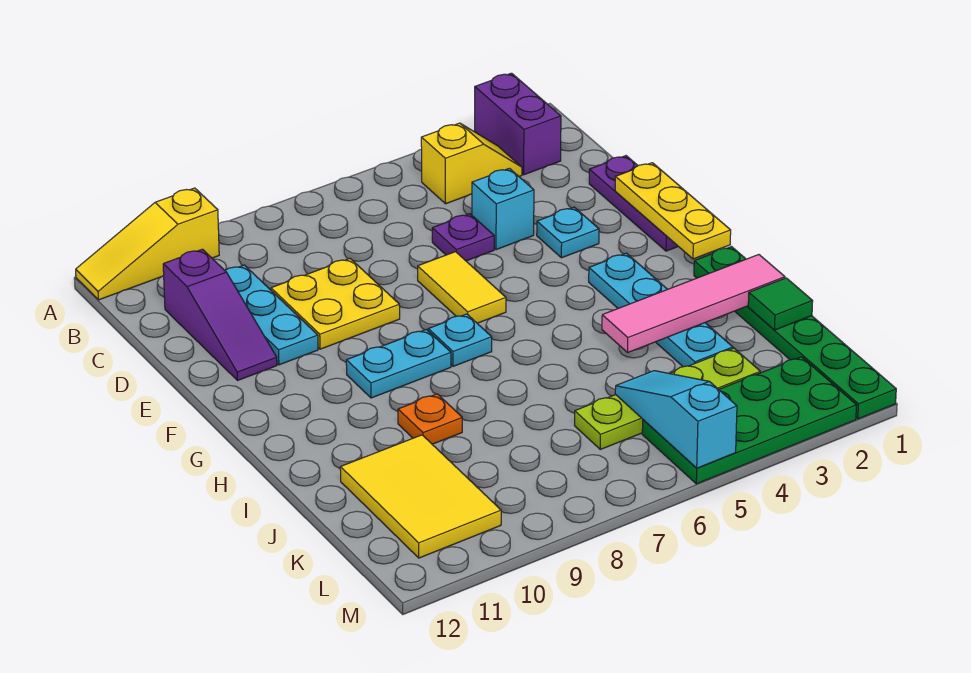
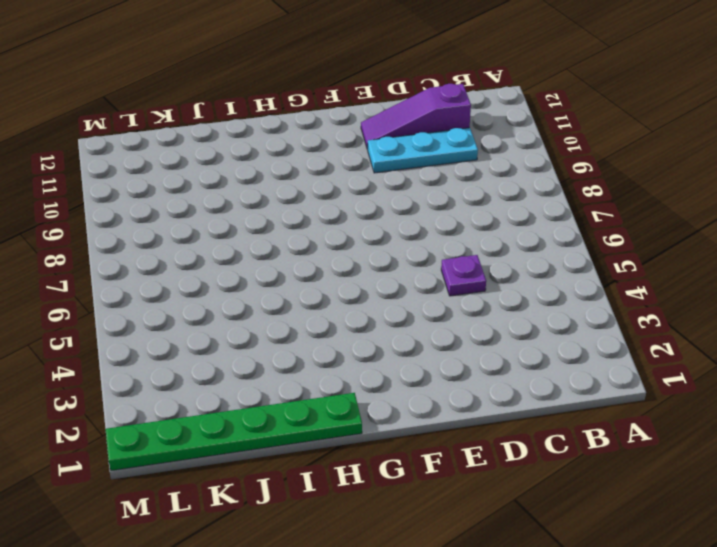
none -> purple 1x2 brick [475,73,561,175]
none -> yellow 1x3 slope [76,188,219,300]
none -> yellow 1x2 slope [421,123,522,204]

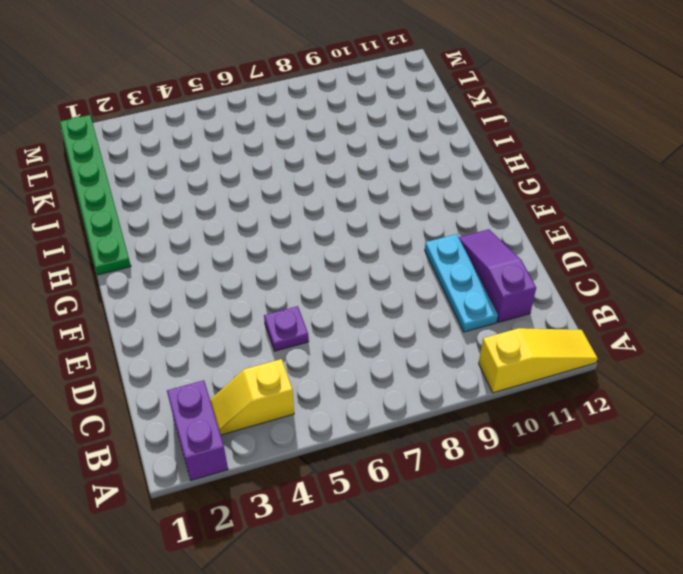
none -> purple 1x3 plate [589,156,678,251]
none -> cyan 1x1 brick [472,168,534,250]
none -> yellow 2x2 plate [271,259,400,349]

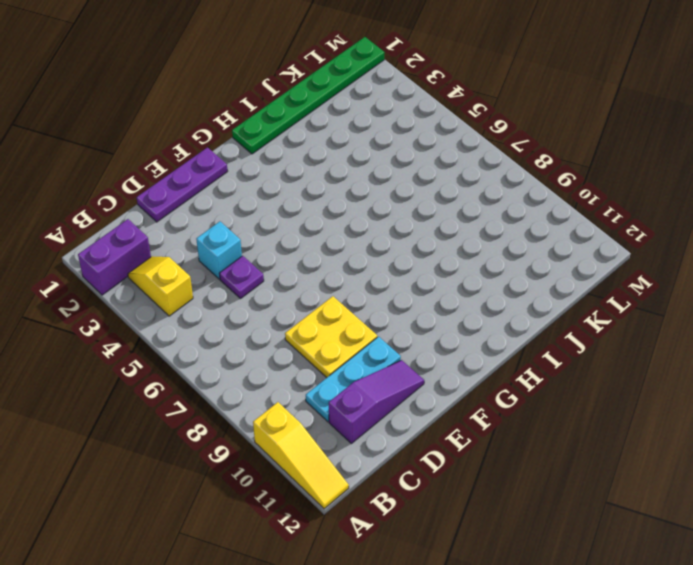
none -> cyan 1x1 plate [537,207,599,258]
none -> yellow 1x2 tile [418,252,506,323]
none -> cyan 1x4 plate [589,253,733,367]

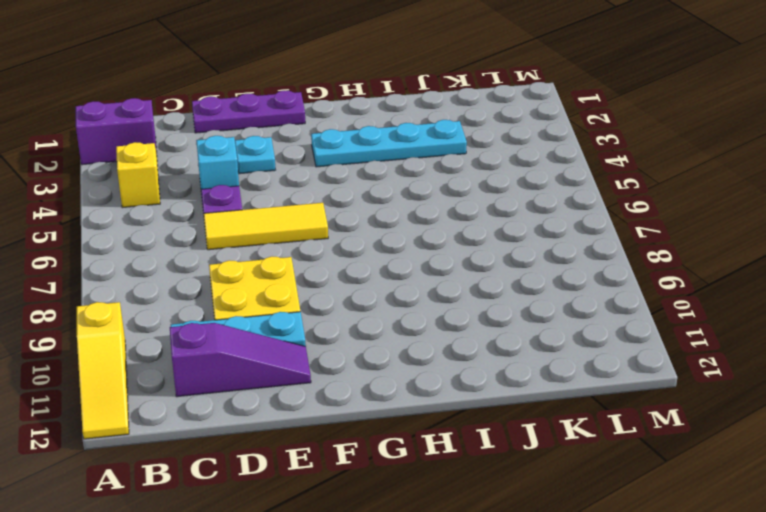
yellow 1x3 tile [204,203,328,250] -> yellow 1x2 tile [418,252,506,323]
none -> cyan 1x1 plate [428,314,492,366]
none -> cyan 1x2 plate [346,329,451,398]
none -> green 1x6 plate [694,247,896,419]

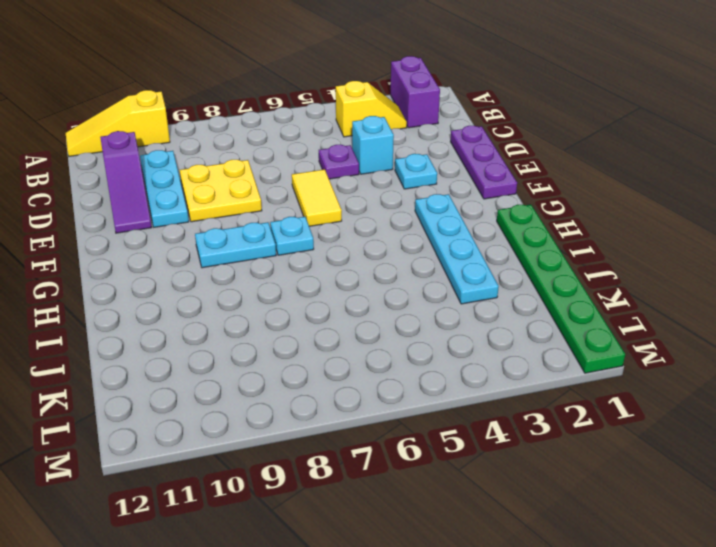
none -> orange 1x1 plate [398,394,462,444]
none -> yellow 2x3 tile [340,435,501,558]
none -> lime 1x4 plate [574,348,760,449]

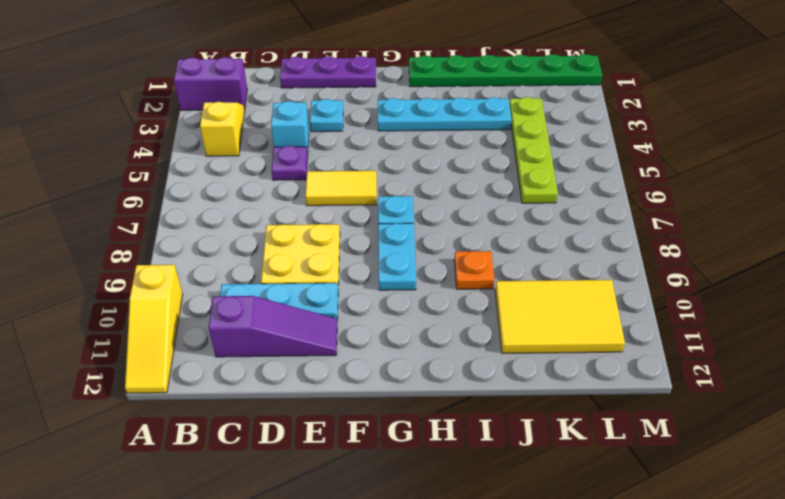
none -> green 2x4 plate [642,357,857,484]
none -> yellow 1x3 plate [615,163,731,259]
none -> pink 1x4 tile [602,255,785,352]

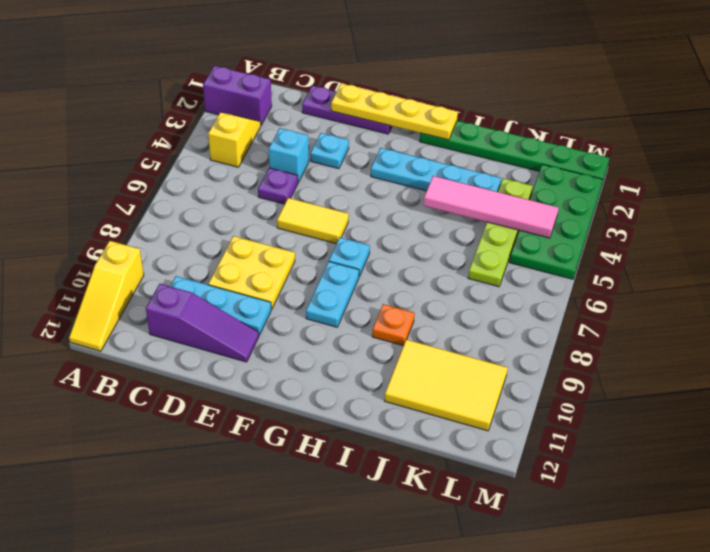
yellow 1x4 plate [331,83,458,140] -> yellow 1x3 plate [615,163,731,259]
pink 1x4 tile [423,176,559,238] -> pink 1x4 tile turned to [602,255,785,352]
none -> green 1x1 tile [748,278,813,330]
none -> cyan 1x3 slope [615,371,737,468]

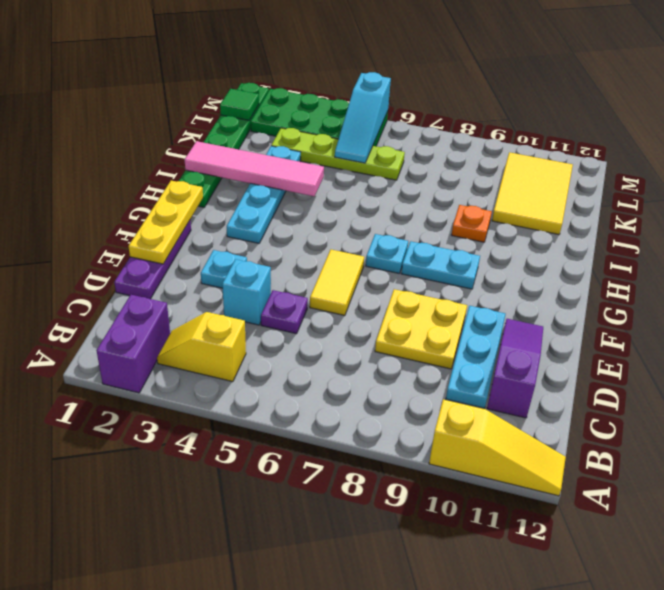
green 1x1 tile [220,89,259,120] -> green 1x1 tile moved to [748,278,813,330]

